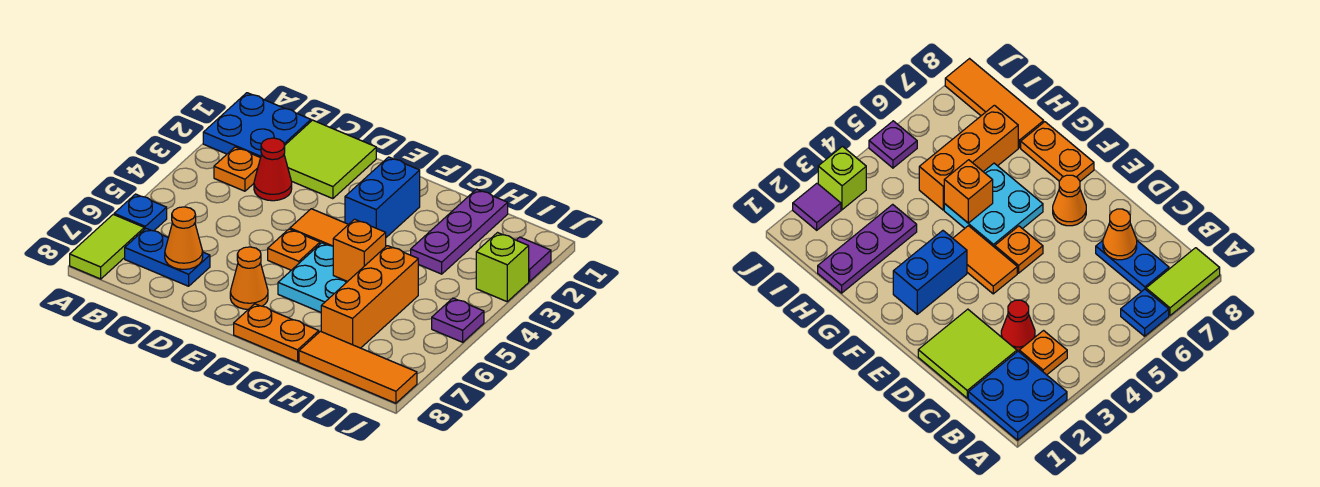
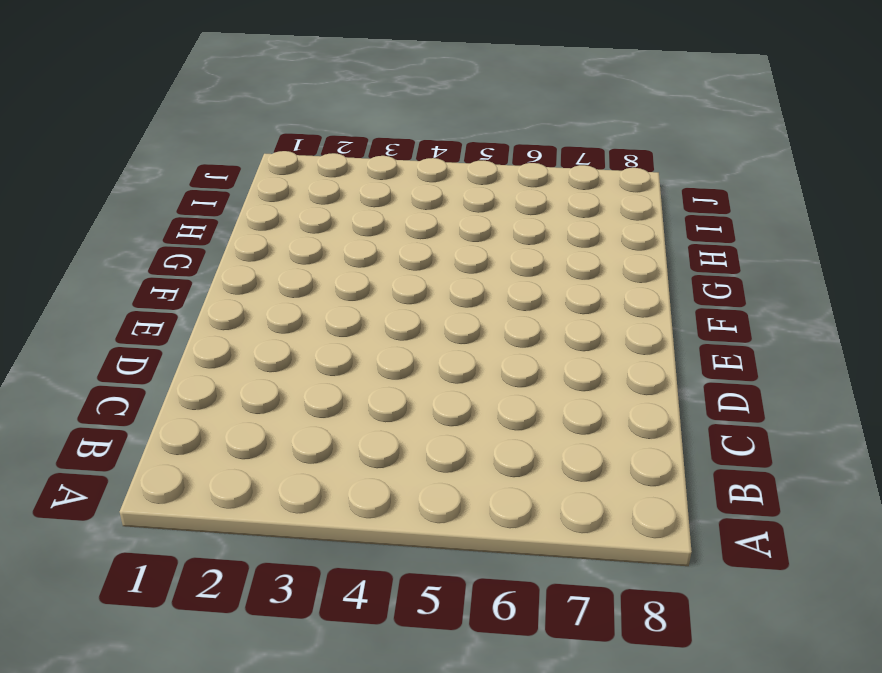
none -> blue 2x2 plate [203,93,311,158]
none -> blue 1x1 plate [114,194,167,231]
none -> lime 1x2 tile [70,214,144,279]

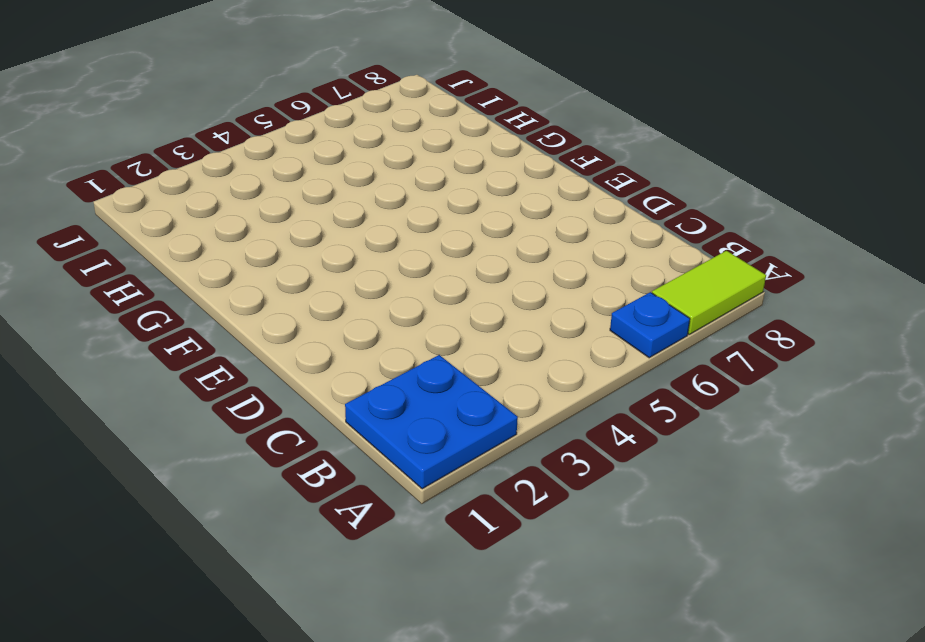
none -> orange 1x1 plate [214,147,260,191]
none -> blue 1x2 plate [125,228,210,286]
none -> lime 2x2 tile [284,120,376,199]

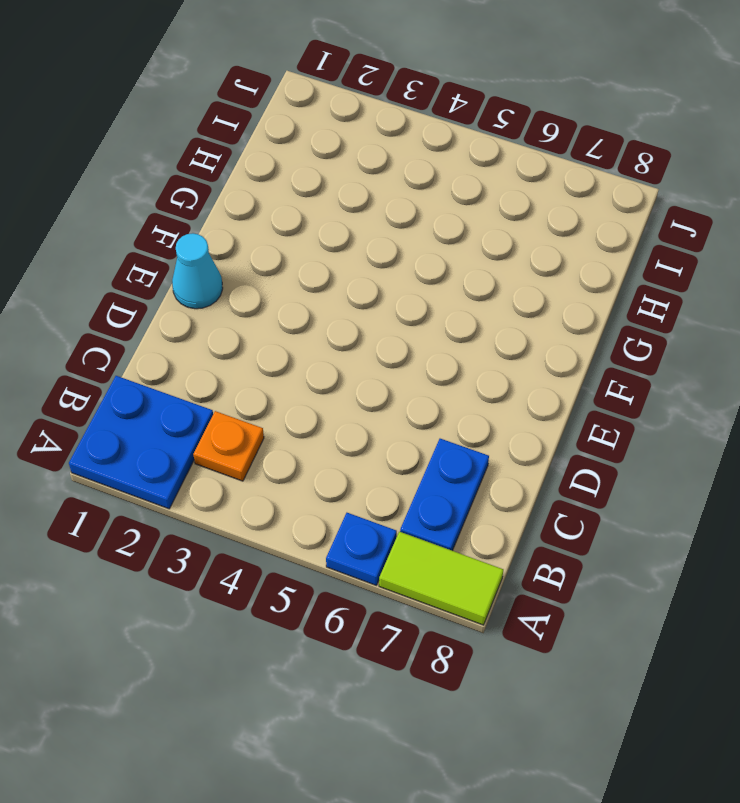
cyan 1x1 cone [172,233,223,309] -> none
none -> lime 2x2 tile [284,120,376,199]
none -> red 1x1 cone [254,138,292,201]
none -> orange 1x2 tile [290,209,349,246]

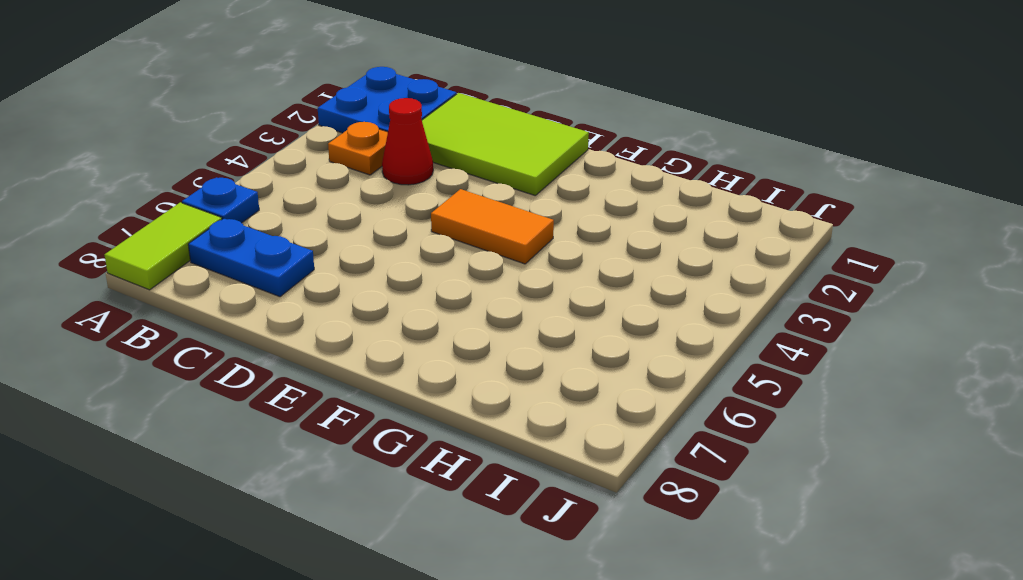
lime 2x3 tile [422,93,589,195] -> lime 2x2 tile [284,120,376,199]
none -> orange 1x1 plate [268,229,320,270]
none -> orange 1x1 cone [230,247,268,309]
none -> blue 1x2 brick [345,157,420,237]

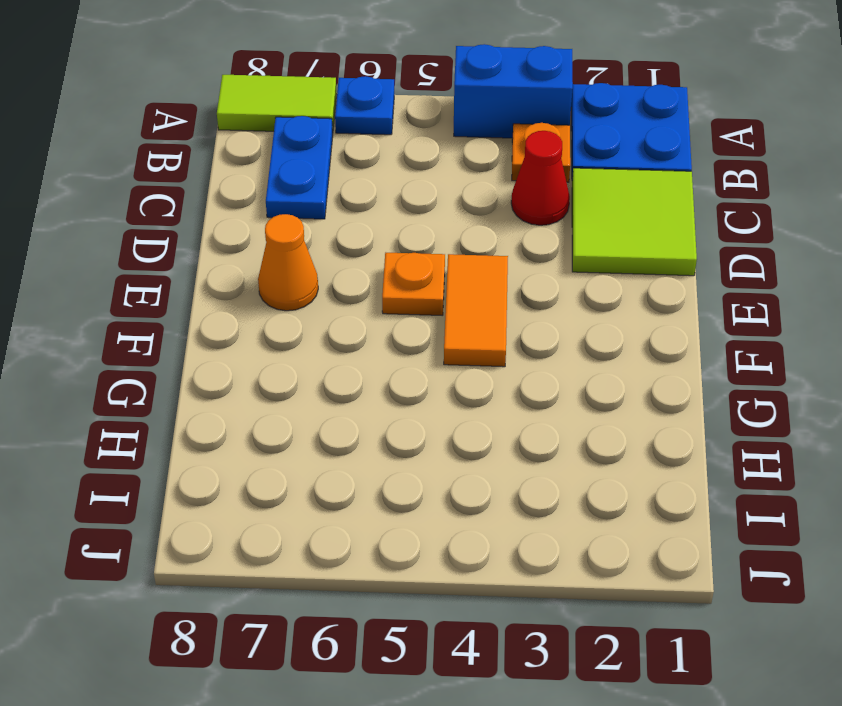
blue 1x2 brick [454,44,573,138] -> blue 1x2 brick moved to [345,157,420,237]
none -> cyan 2x2 plate [278,243,347,312]
none -> orange 1x2 plate [234,304,319,362]
none -> purple 1x3 plate [411,189,508,274]

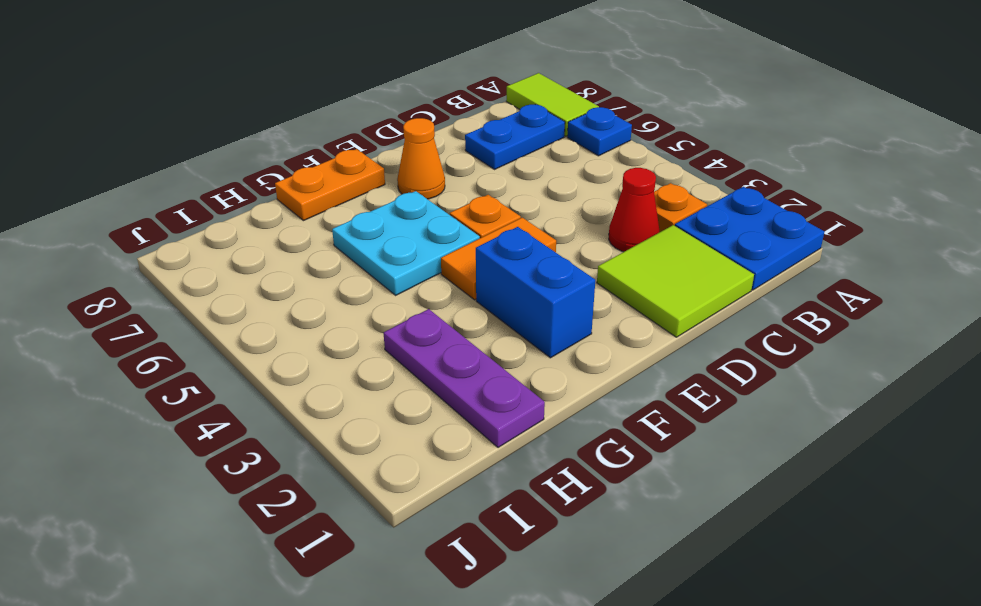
none -> orange 1x3 brick [321,246,418,348]
none -> orange 1x3 tile [299,331,417,403]
none -> purple 1x1 tile [517,237,551,281]

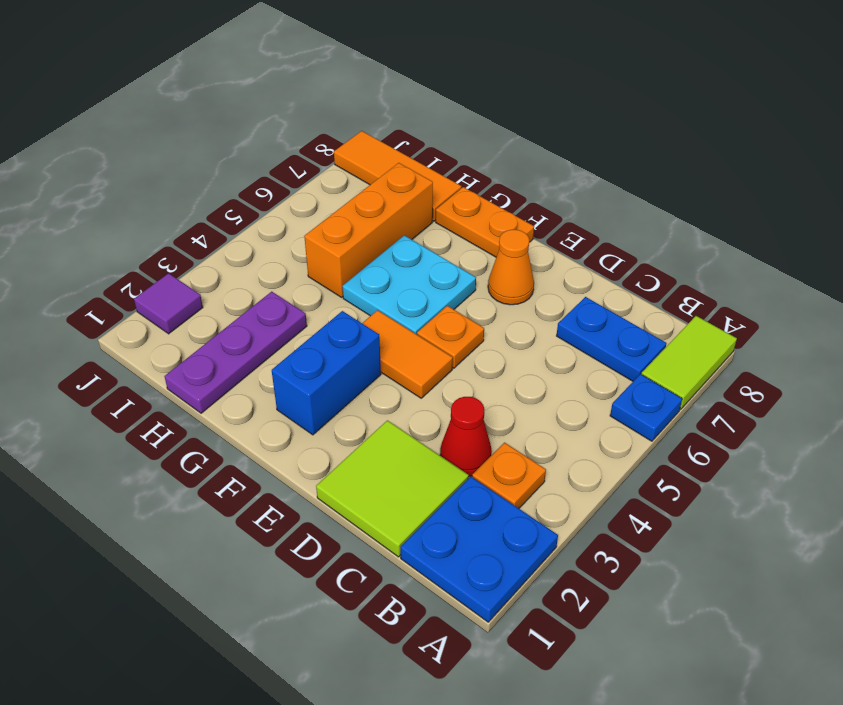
none -> lime 1x1 brick [476,233,529,302]
none -> purple 1x1 plate [432,298,484,342]
none -> orange 1x1 cone [165,207,203,269]

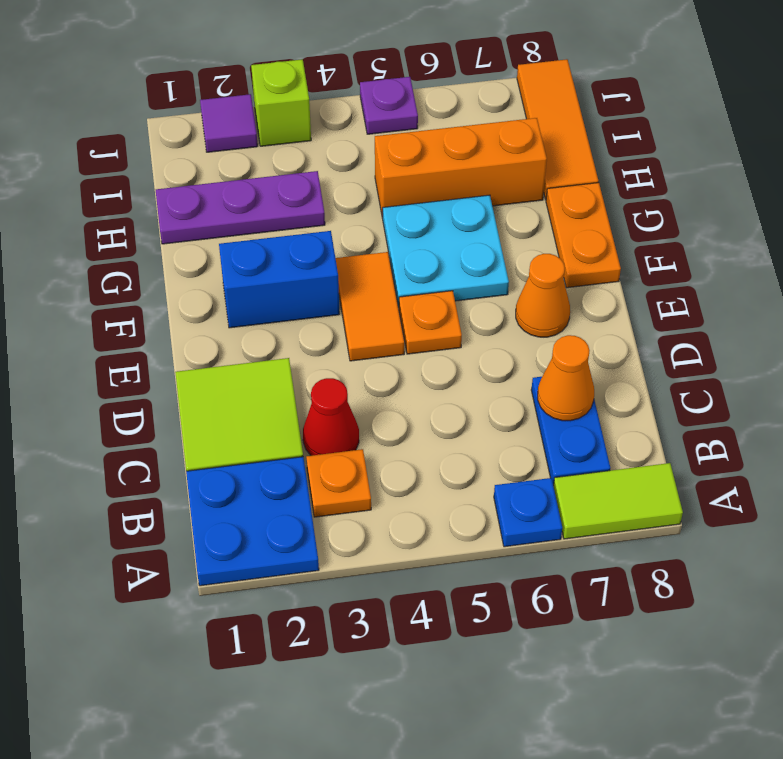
none -> orange 1x1 brick [333,219,386,282]

